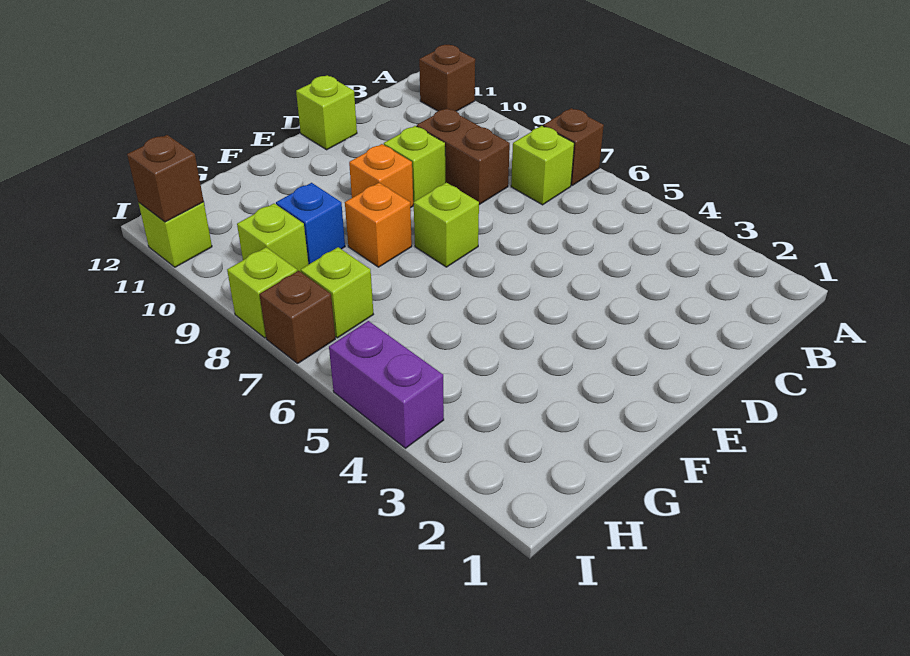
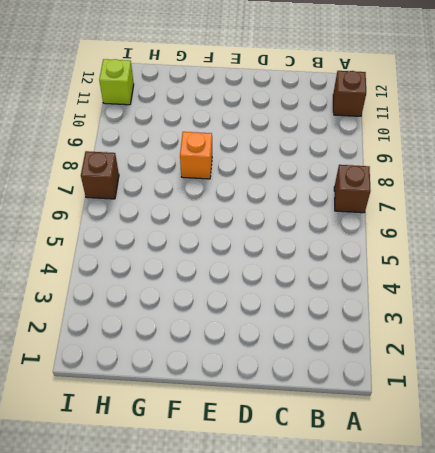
none -> lime 1x1 brick [511,126,574,205]
none -> brown 1x2 brick [417,108,510,205]
none -> lime 1x1 brick [384,126,445,204]

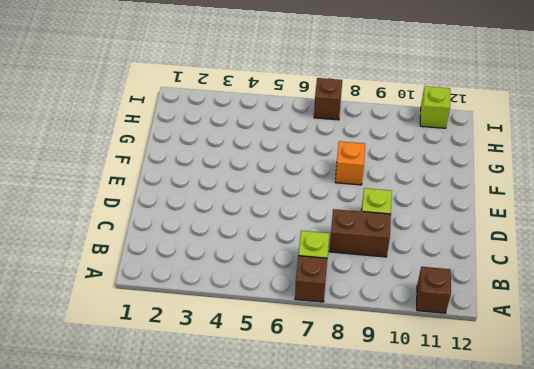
none -> lime 1x1 brick [296,75,357,150]
none -> lime 1x1 brick [413,183,479,267]
none -> orange 1x1 brick [349,144,413,208]

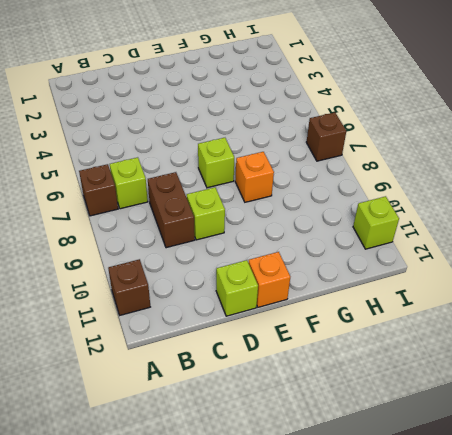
orange 1x1 brick [248,252,290,307] -> orange 1x1 brick moved to [349,144,413,208]
none -> blue 1x1 brick [276,183,345,265]
none -> lime 1x1 brick [301,247,374,338]
none -> lime 1x1 brick [237,203,308,272]

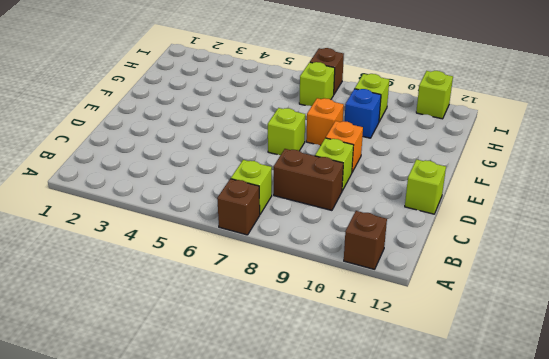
none -> purple 1x2 brick [329,321,444,448]
none -> lime 1x1 brick [227,247,297,338]
none -> brown 1x1 brick [127,135,204,222]

